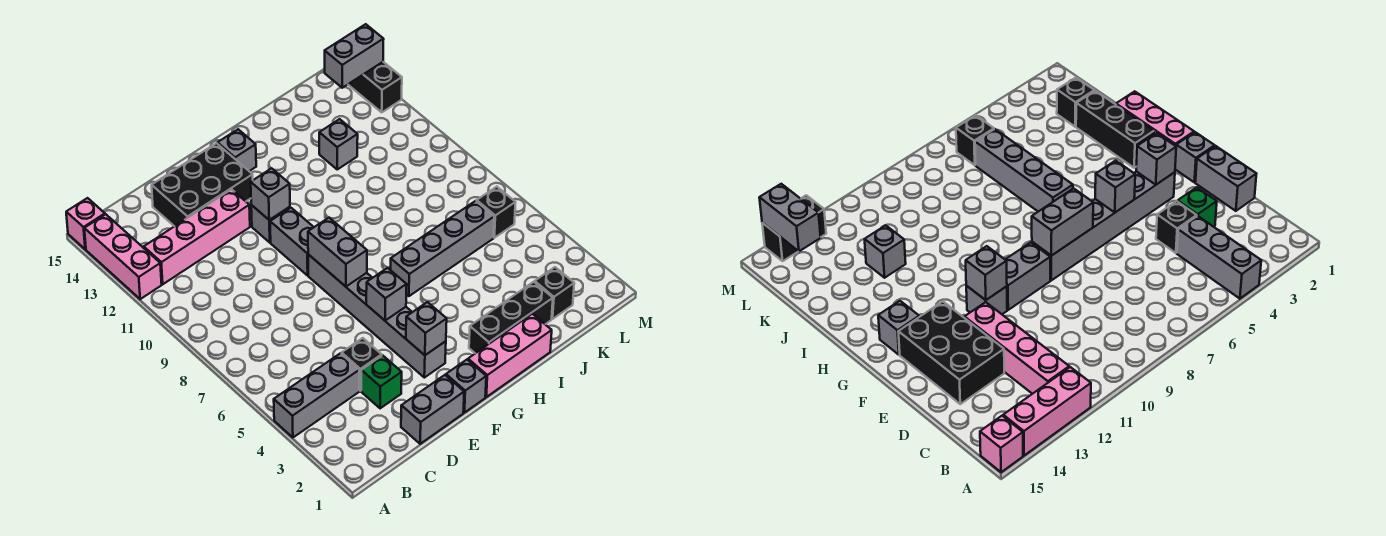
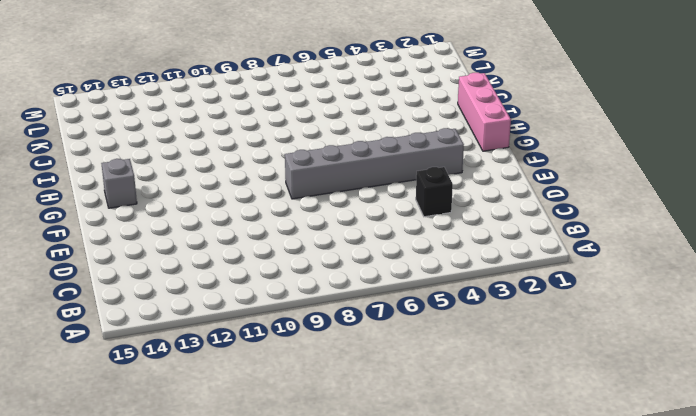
none -> grey 1x3 brick [274,353,359,437]
none -> pink 1x3 brick [84,214,162,299]
none -> pink 1x1 brick [66,198,105,249]

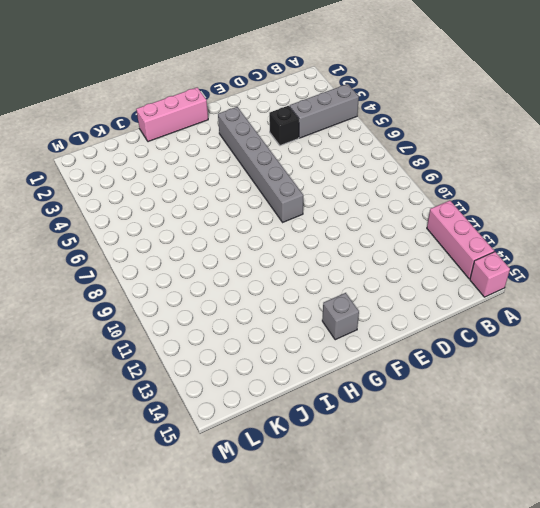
none -> pink 1x4 brick [144,189,250,284]
none -> grey 1x2 brick [401,375,464,444]
none -> green 1x1 brick [361,355,402,408]

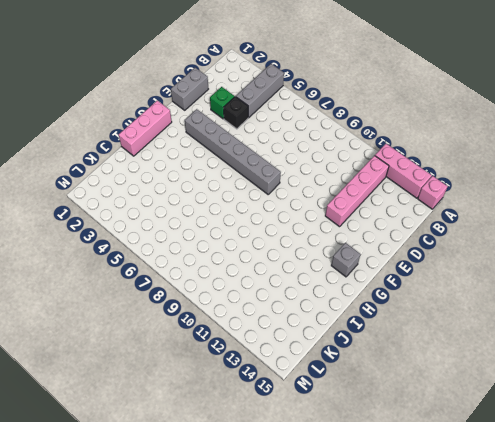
none -> black 2x3 brick [152,143,253,226]
none -> grey 1x1 brick [446,360,486,413]
none -> grey 1x2 brick [270,208,314,275]

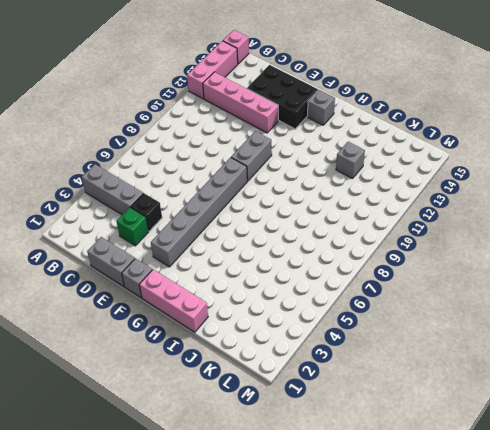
none -> grey 1x1 brick [251,205,290,242]
none -> black 1x3 brick [469,282,553,353]
none -> grey 1x4 brick [391,201,494,296]

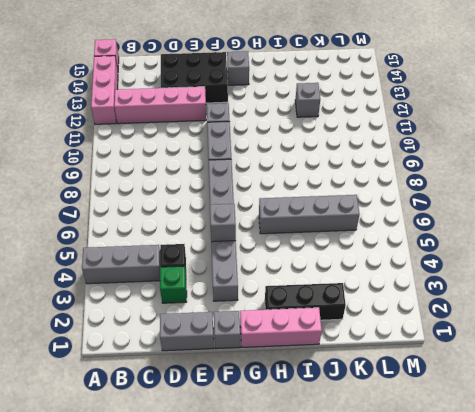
none -> black 1x1 brick [535,267,574,319]
none -> black 1x1 brick [477,187,516,238]
none -> black 1x2 brick [348,62,402,112]

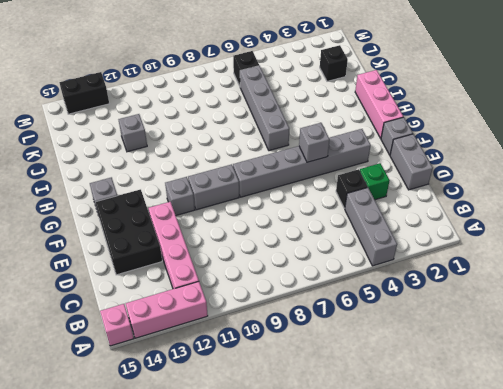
none -> black 1x3 brick [469,282,553,353]
none -> grey 1x1 brick [406,302,447,355]
none -> grey 1x2 brick [308,218,367,286]

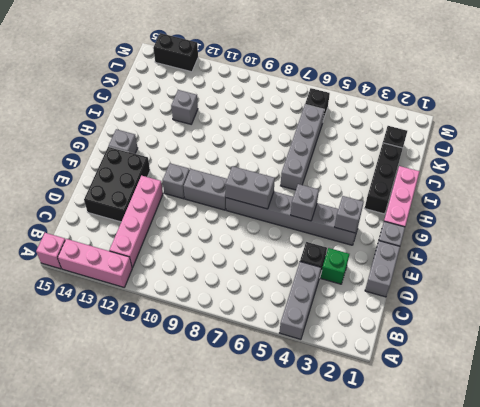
none -> grey 1x1 brick [251,168,290,220]
none -> grey 1x2 brick [325,24,384,88]

